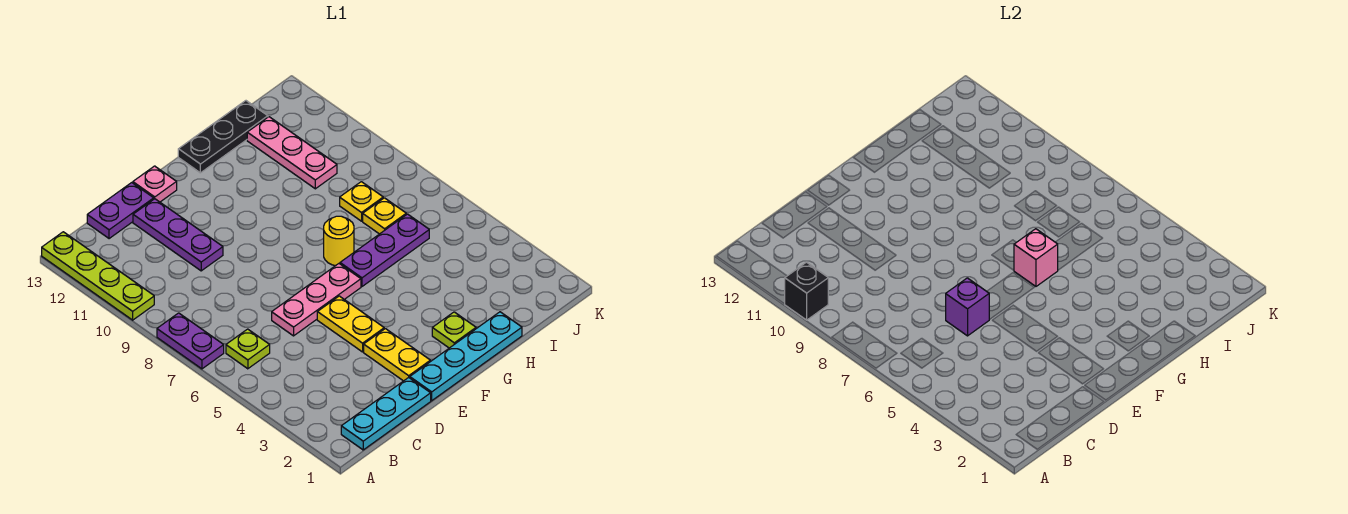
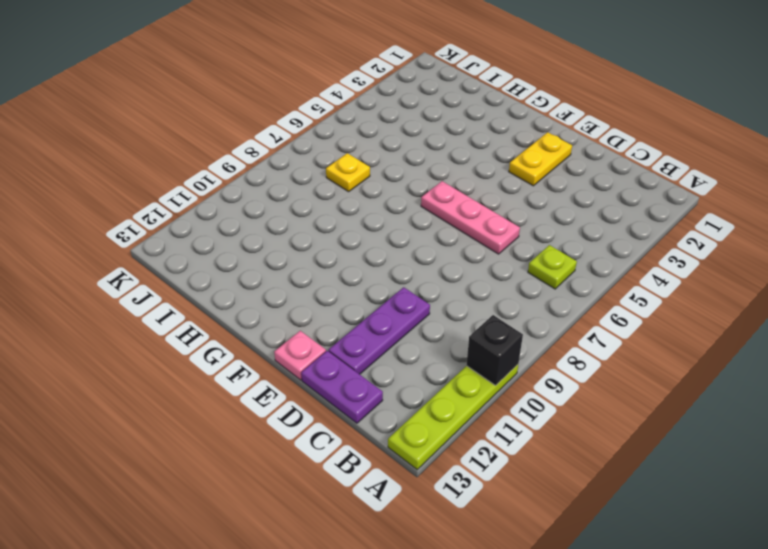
none -> purple 1x2 plate [157,313,224,369]
none -> cyan 1x3 plate [341,378,431,450]
none -> cyan 1x4 plate [410,312,522,401]

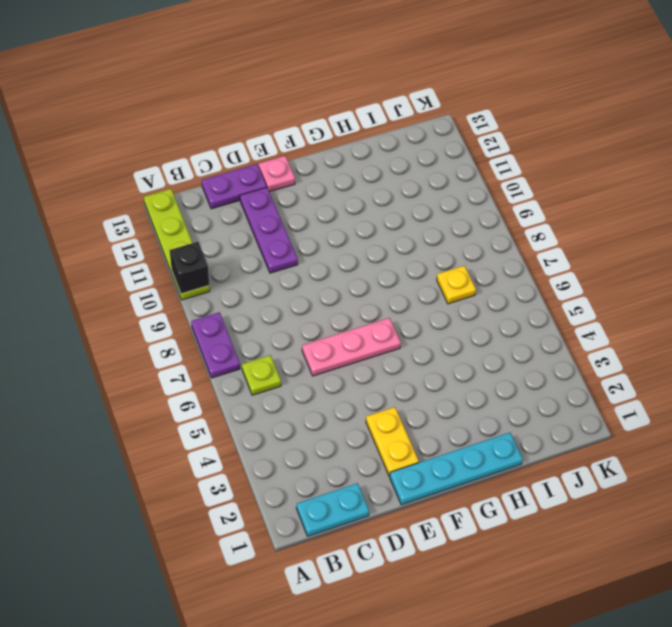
cyan 1x2 plate [296,483,369,536] -> cyan 1x3 plate [341,378,431,450]
none -> yellow 1x2 plate [317,296,384,352]
none -> lime 1x1 plate [432,312,476,348]
none -> purple 1x3 plate [340,214,429,286]

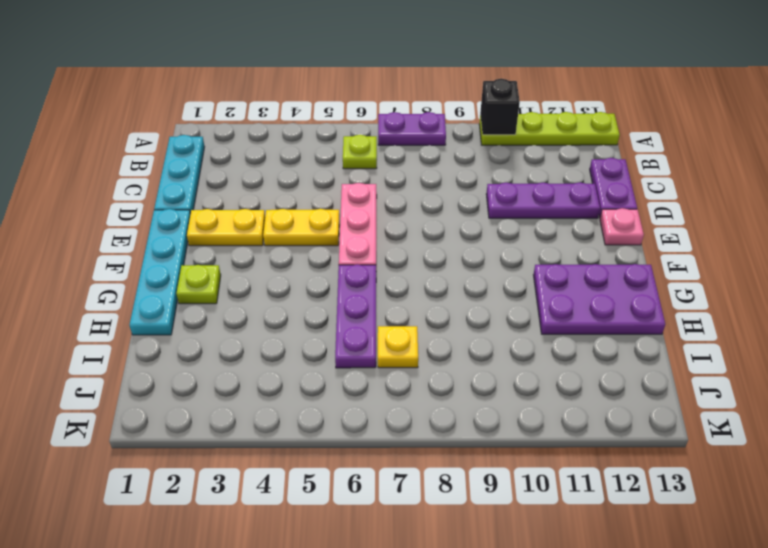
purple 2x3 plate [534,264,665,334] -> black 1x3 plate [178,101,268,173]
none -> yellow 1x1 round brick [324,216,354,266]
none -> yellow 1x1 plate [340,182,383,221]
none -> pink 1x3 plate [247,117,337,189]

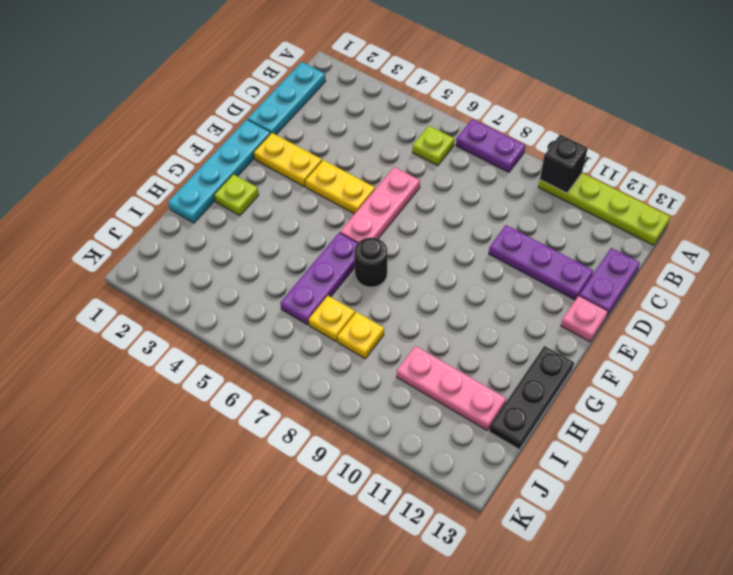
black 1x1 round brick [354,237,387,287] -> yellow 1x1 round brick [324,216,354,266]
none -> purple 1x1 brick [946,278,989,336]
none -> pink 1x1 brick [1014,229,1058,286]

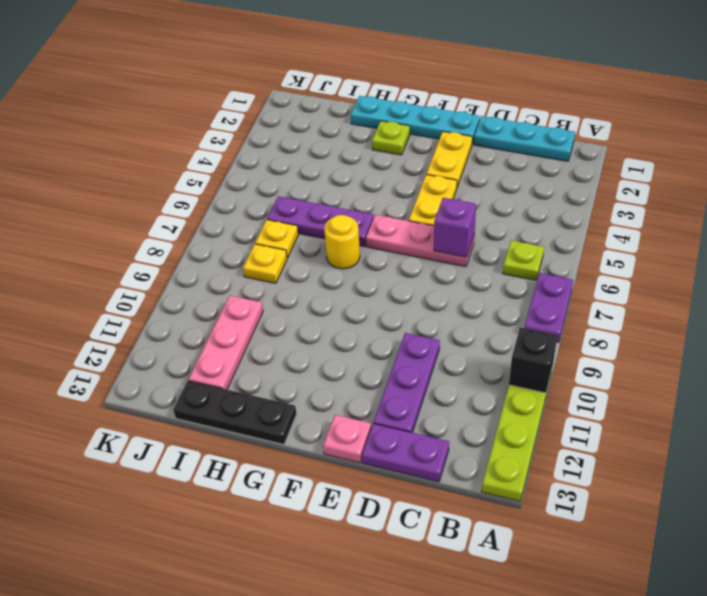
none -> pink 1x1 brick [1014,229,1058,286]

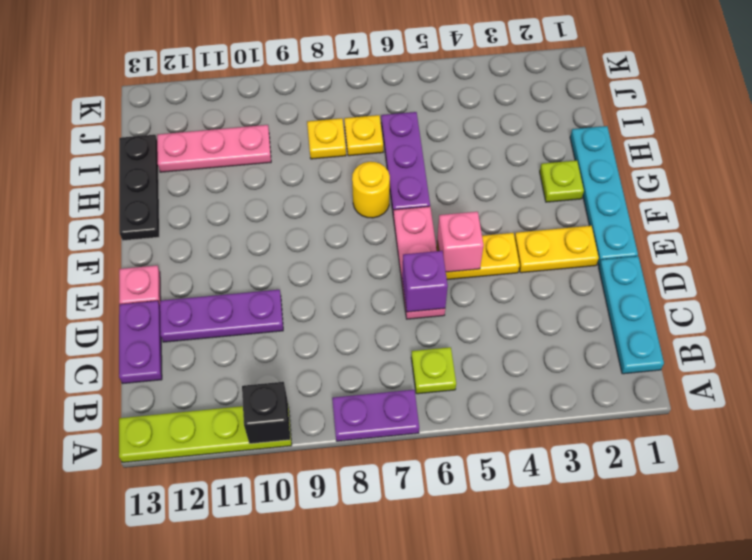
pink 1x1 brick [437,212,483,272] -> pink 1x1 brick moved to [1014,229,1058,286]

